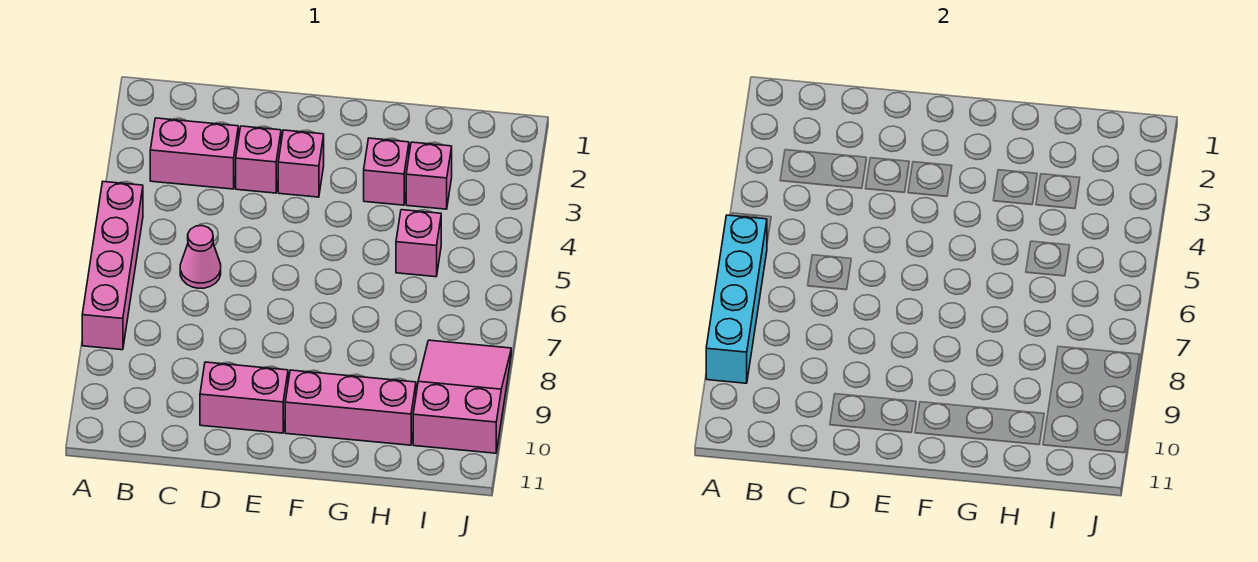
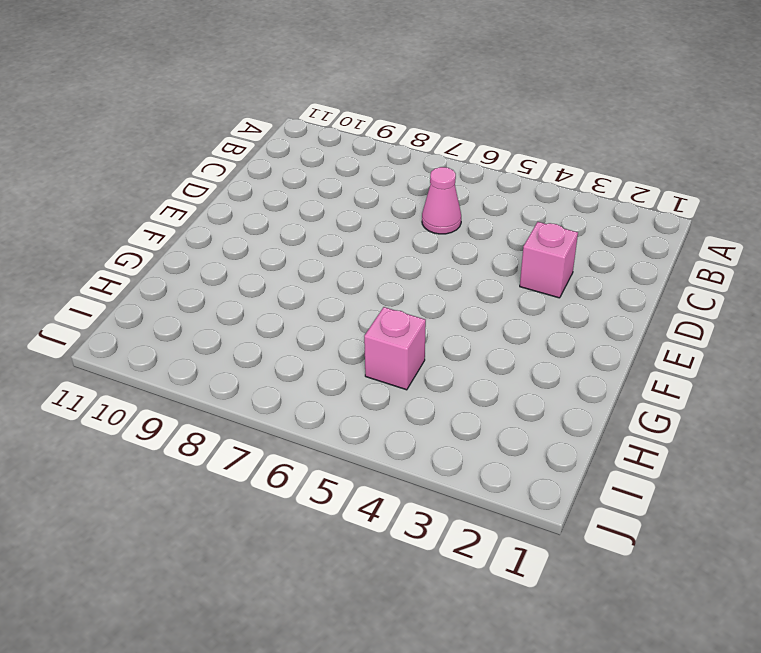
none -> pink 1x4 brick [82,182,143,350]
none -> pink 1x2 brick [150,118,238,189]
none -> pink 1x2 brick [200,362,288,433]

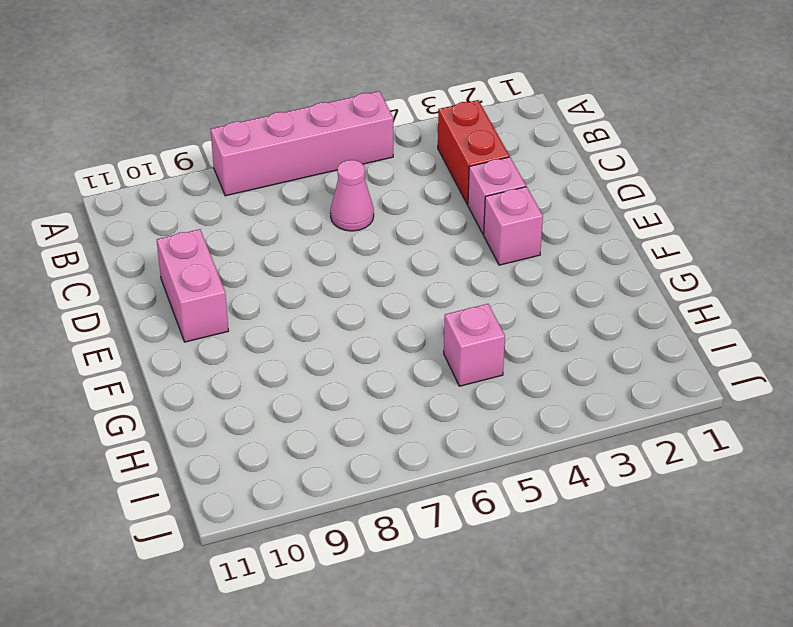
red 1x2 brick [438,100,509,204] -> pink 1x2 brick [150,118,238,189]
none -> pink 1x3 brick [285,370,416,445]
none -> pink 1x1 brick [364,138,409,205]
none -> pink 1x1 brick [406,142,452,209]

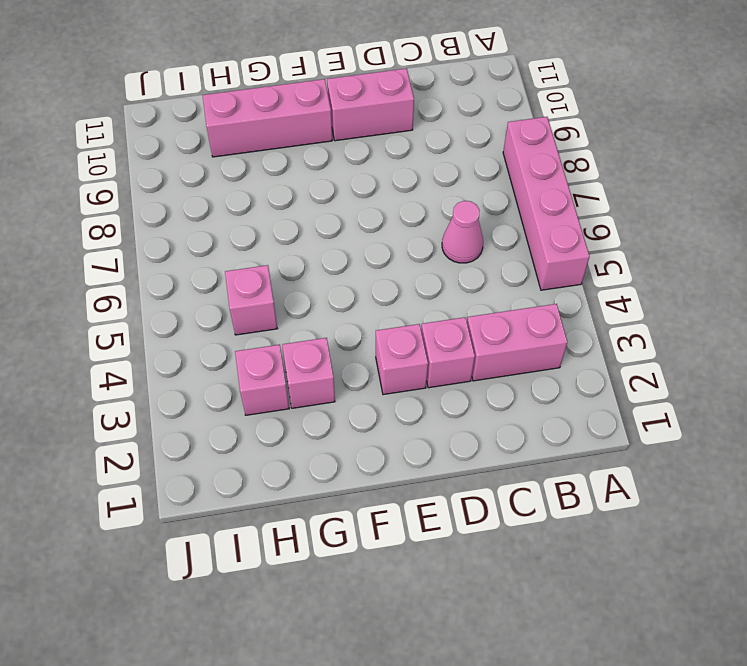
none -> pink 2x3 slope [413,340,511,453]
none -> cyan 1x4 brick [706,215,767,383]

